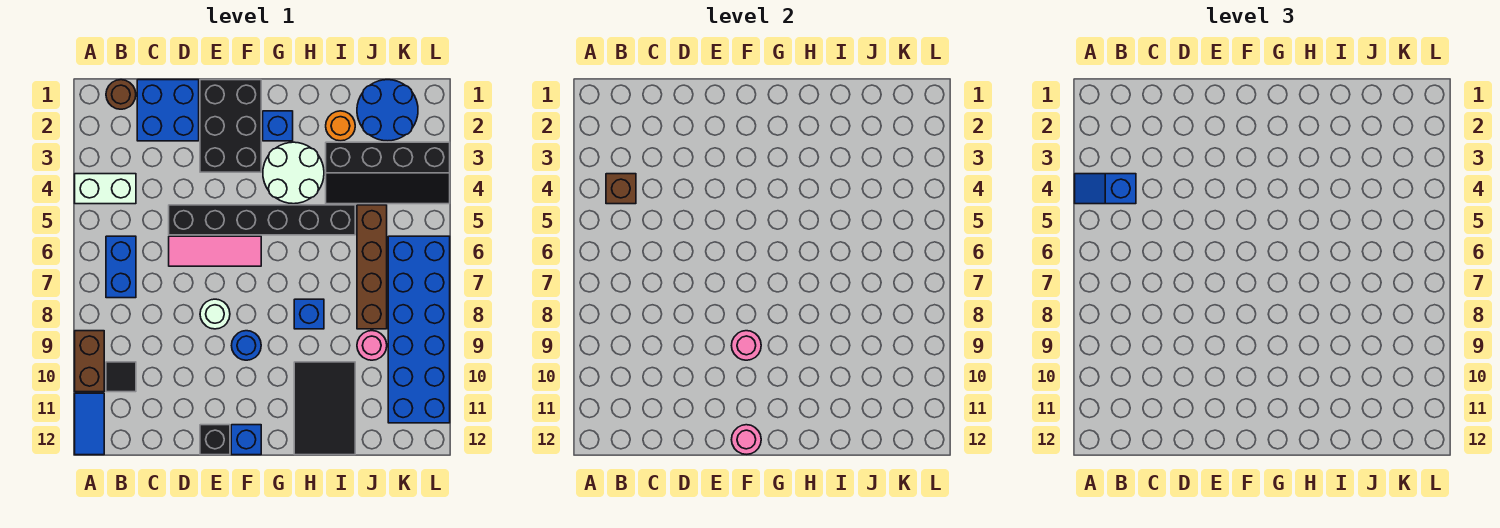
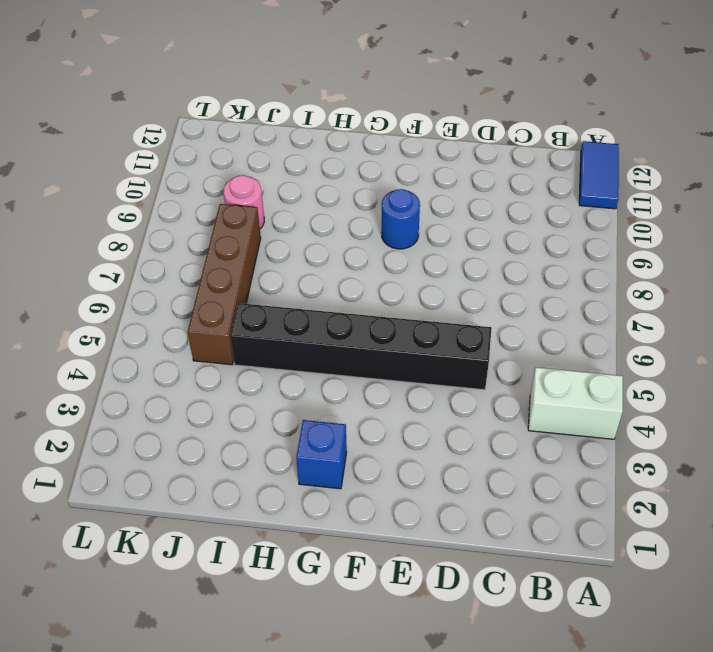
none -> brown 1x2 brick [75,331,104,392]
none -> brown 1x1 round brick [106,80,136,109]
none -> blue 1x2 brick [106,236,136,298]

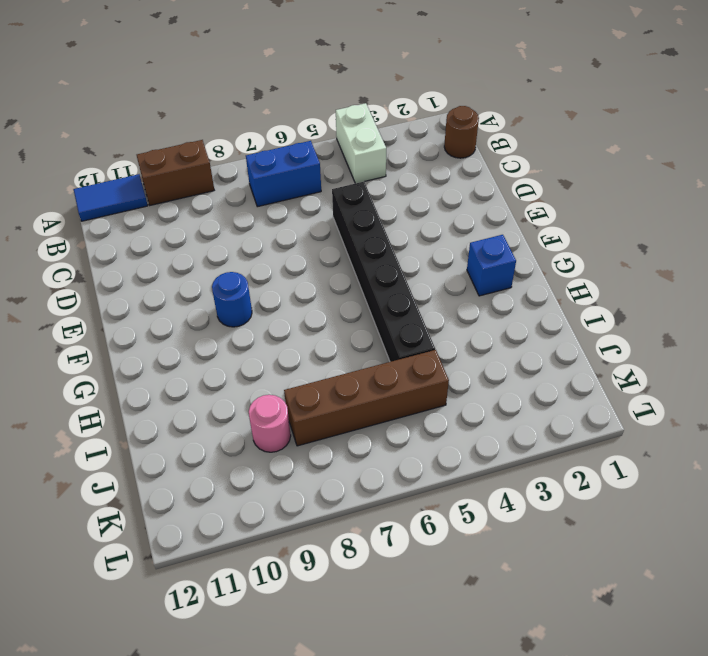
none -> black 1x1 tile [106,362,136,392]
none -> blue 2x2 brick [137,80,199,141]
none -> pink 1x3 tile [169,236,261,266]

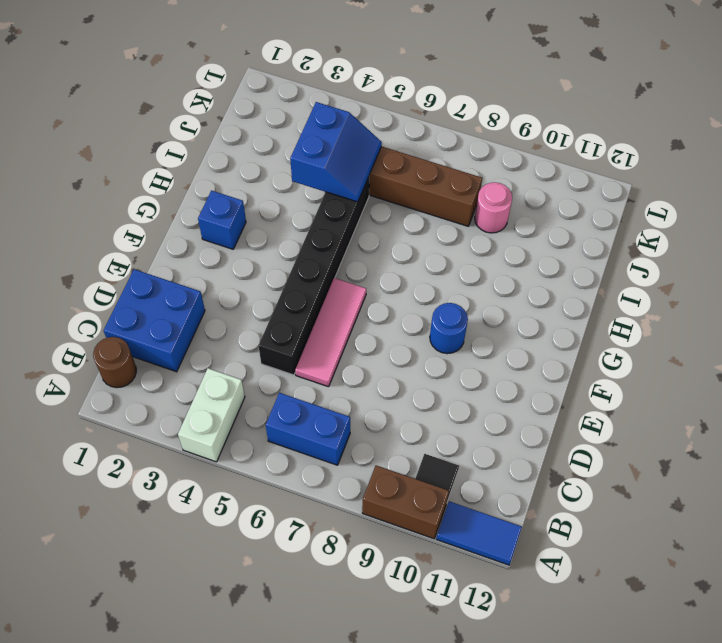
blue 2x2 slope [290,102,382,202] -> none
none -> black 2x3 brick [200,80,261,172]
none -> white 1x1 round brick [200,299,230,329]
none -> black 1x1 brick [200,425,230,455]

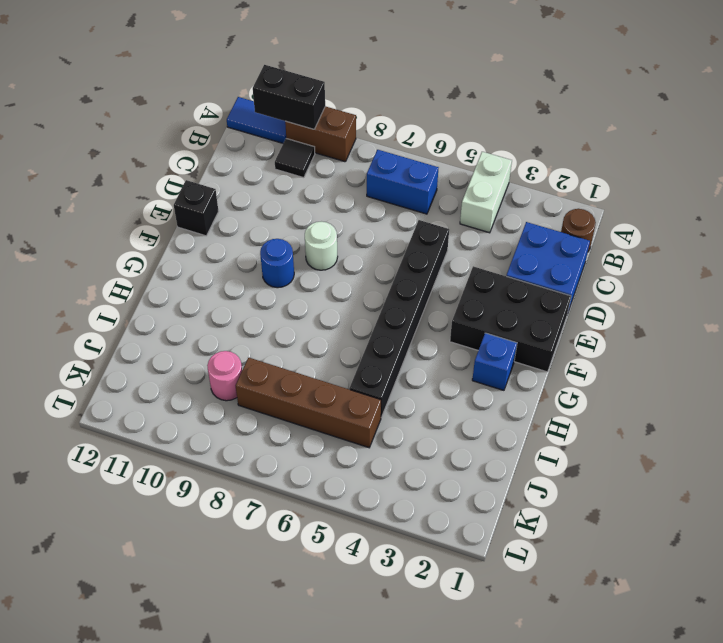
black 1x2 brick [253,65,325,129] -> none
none -> pink 1x3 tile [169,236,261,266]
none -> blue 1x1 brick [231,425,261,455]
none -> white 2x2 round brick [263,142,324,204]

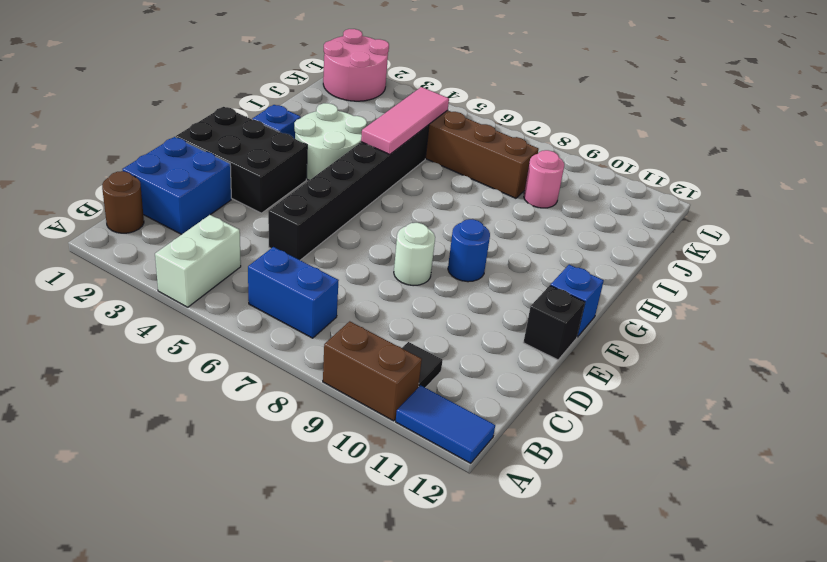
pink 1x3 tile [361,87,449,154] -> pink 1x3 tile moved to [169,236,261,266]
pink 2x2 round brick [323,29,389,101] -> blue 2x2 round brick [357,80,418,141]
none -> blue 1x1 brick [294,299,324,329]
none -> black 2x3 tile [294,362,355,455]
none -> orange 1x1 round brick [326,111,355,141]

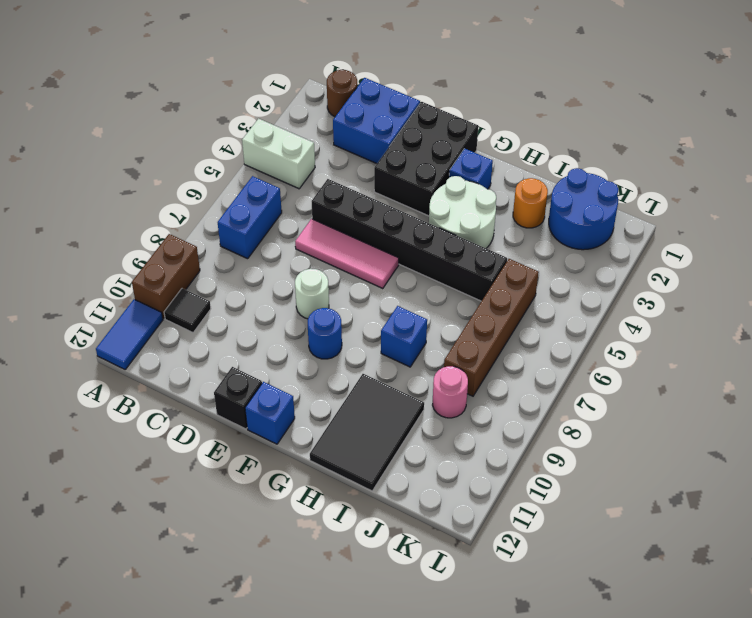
none -> black 2x4 slope [326,142,450,204]
none -> blue 2x6 brick [388,236,450,423]
none -> brown 1x1 brick [606,174,636,204]

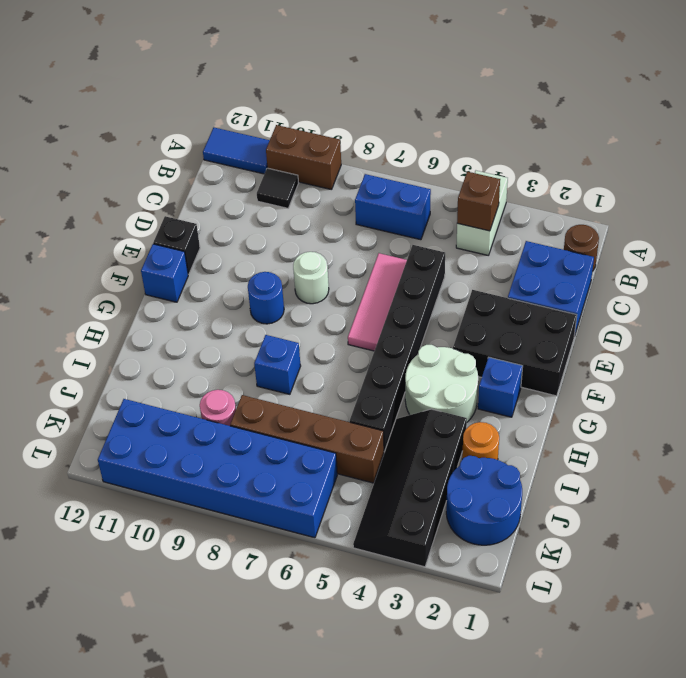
none -> black 2x3 tile [294,362,355,455]
none -> pink 1x1 round brick [732,331,761,360]
none -> pink 1x1 round brick [731,425,761,454]

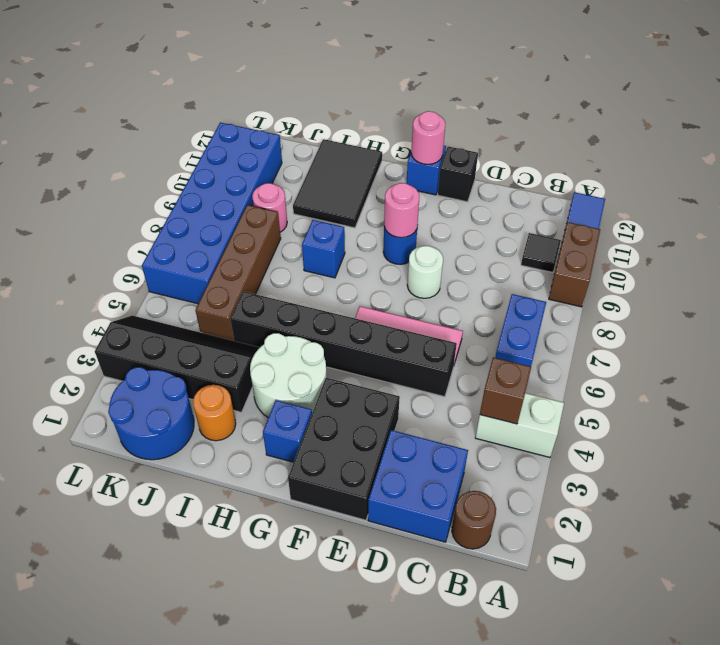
none -> blue 1x2 slope [1075,174,1136,204]

